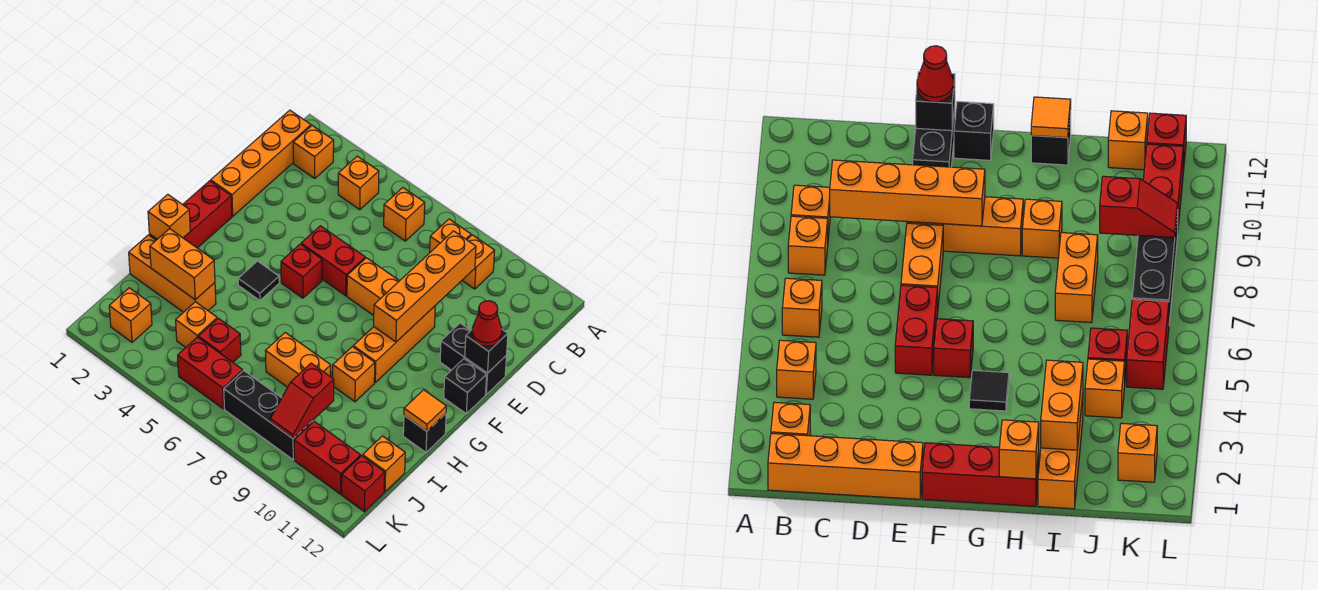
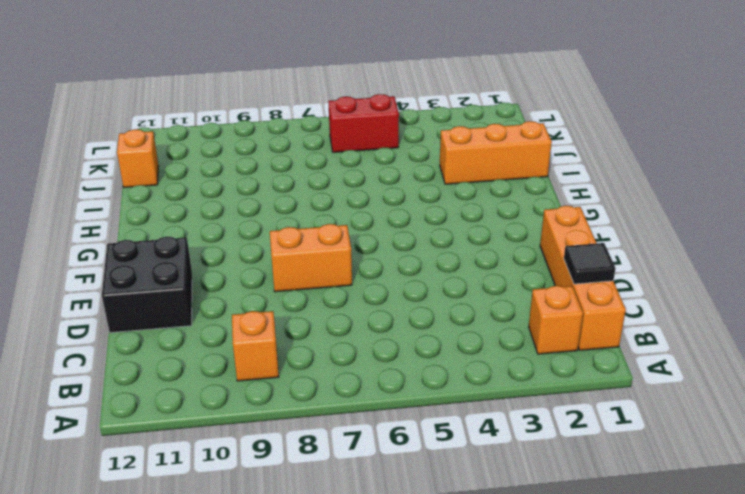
black 1x1 tile [564,243,616,284] -> black 1x1 tile moved to [238,261,279,300]
black 2x2 brick [102,237,192,333] -> black 1x2 brick [440,323,506,394]
none -> orange 1x1 brick [338,156,379,210]
none -> orange 1x1 brick [384,188,425,241]
none -> orange 1x1 brick [430,219,471,252]
none -> red 1x2 brick [301,226,365,296]

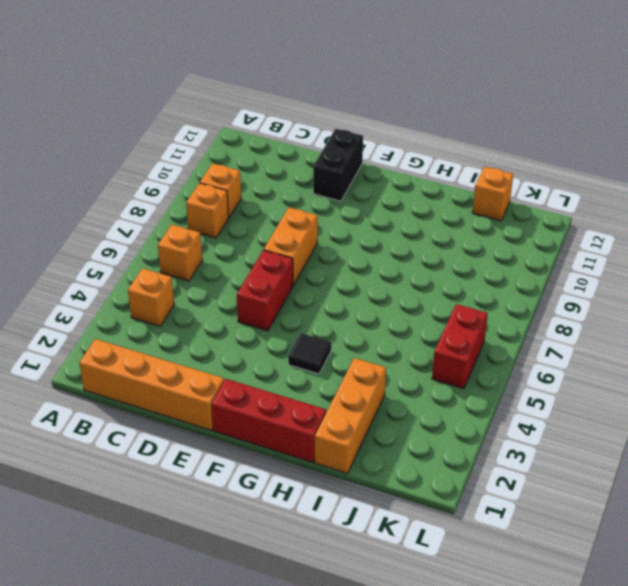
none -> orange 1x1 brick [293,126,334,178]
none -> orange 1x3 brick [353,306,435,382]
none -> red 1x1 brick [281,244,322,298]
none -> black 1x1 brick [444,359,487,414]

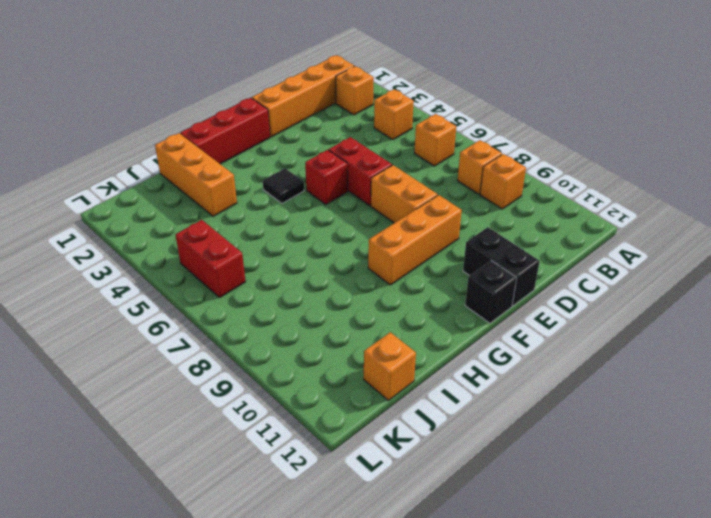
none -> orange 1x1 brick [333,347,375,402]
none -> black 1x1 brick [403,414,446,452]
none -> orange 1x2 brick [266,333,331,387]
none -> orange 1x1 brick [176,302,217,347]

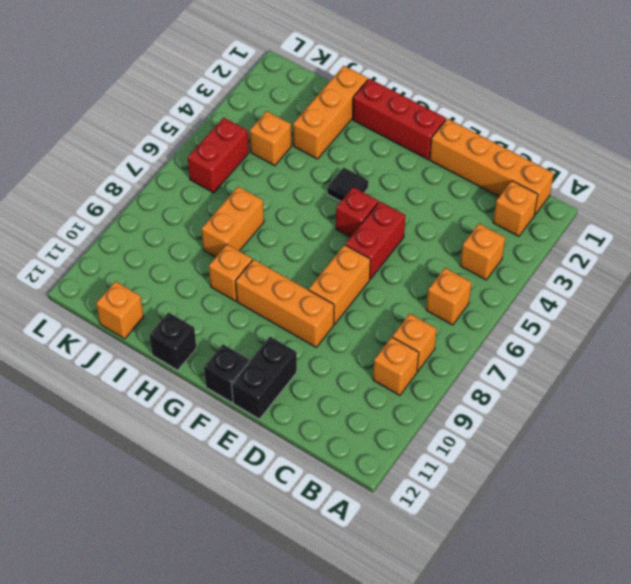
none -> red 1x1 brick [198,318,241,362]
none -> orange 1x1 brick [109,288,152,342]
none -> black 1x3 brick [224,371,313,460]
none -> red 1x2 brick [294,421,361,494]

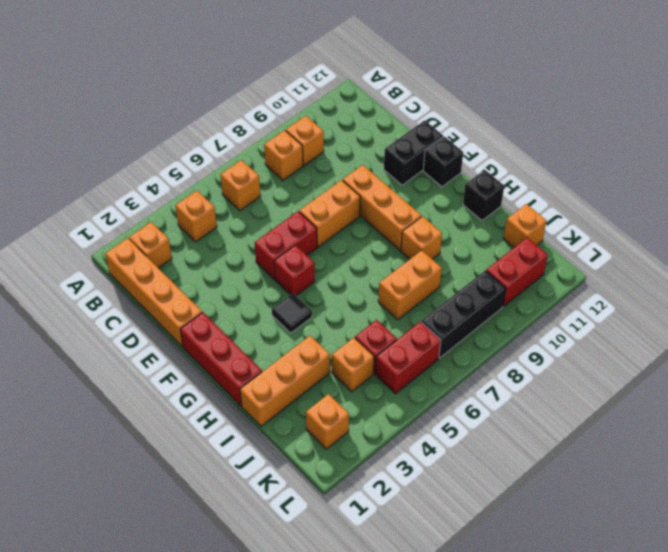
none -> red 1x1 brick [342,456,385,512]
none -> orange 1x4 brick [374,231,476,342]
none -> black 1x1 brick [465,330,508,373]
none -> orange 1x1 brick [148,194,190,239]

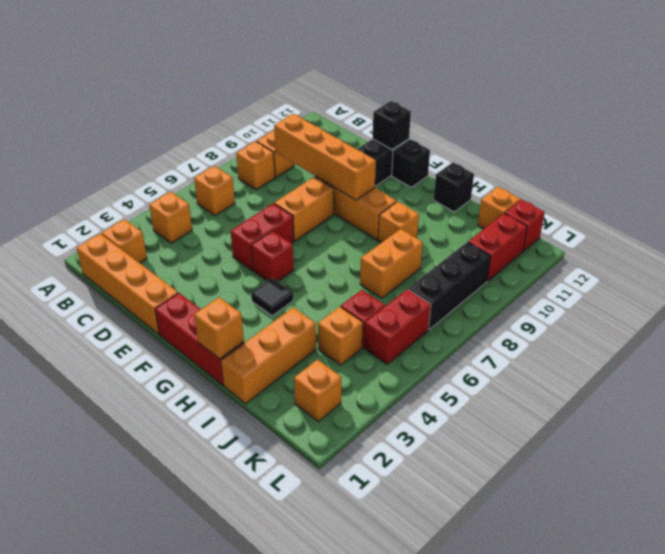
none -> orange 1x1 tile [404,390,446,431]
none -> orange 1x2 brick [150,229,215,300]
none -> red 1x2 slope [270,363,334,438]
none -> red 1x1 cone [472,301,502,346]

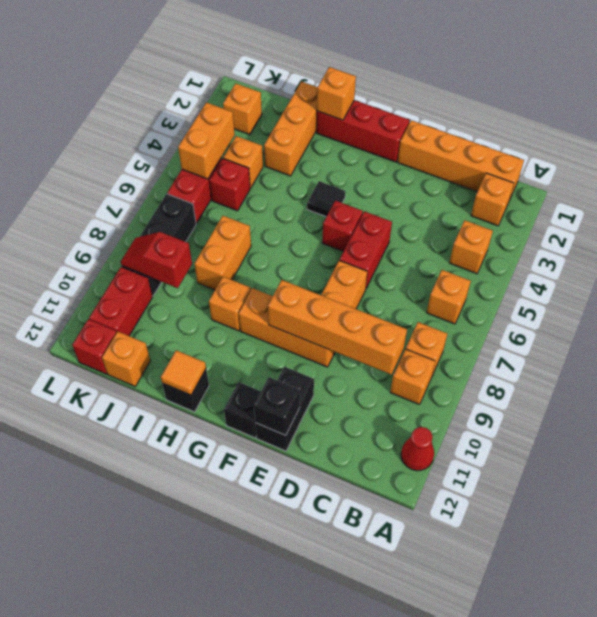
red 1x1 cone [401,427,434,471] -> red 1x1 cone moved to [472,301,502,346]
orange 1x2 brick [178,102,235,179] -> orange 1x2 brick moved to [150,229,215,300]

